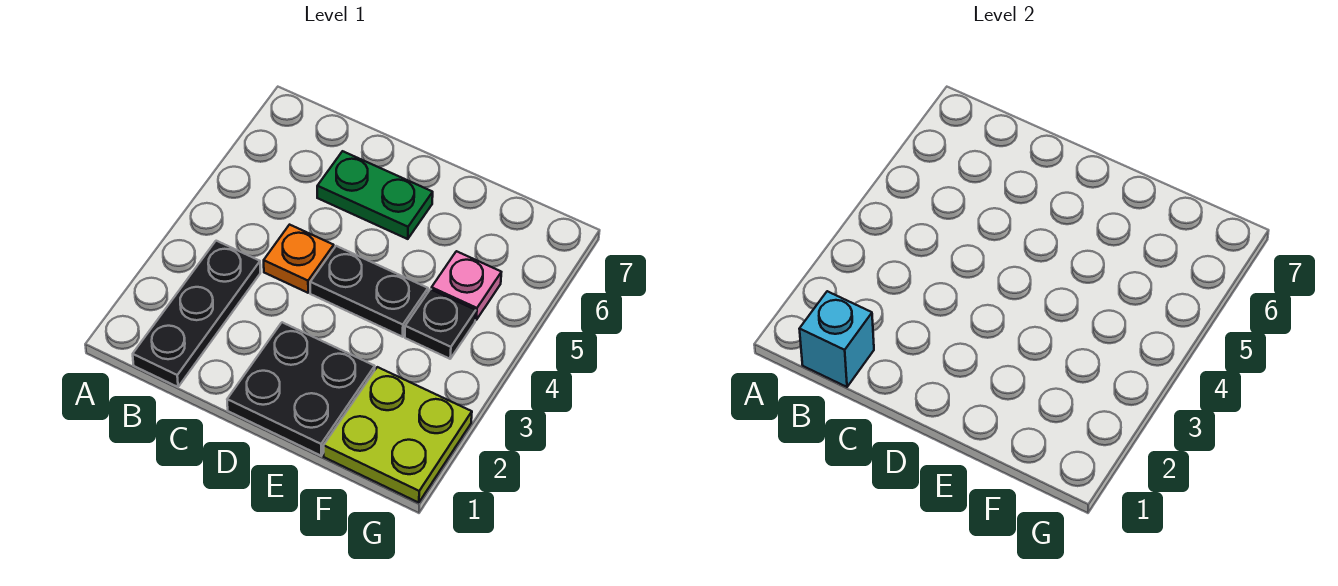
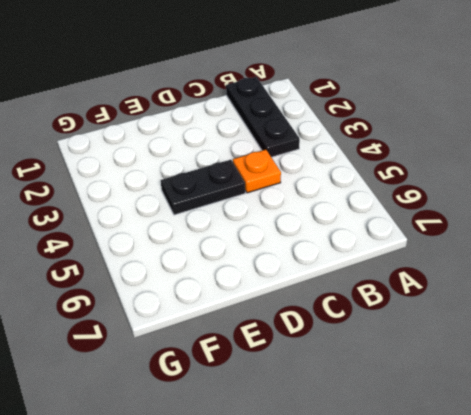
none -> green 1x2 plate [317,151,433,239]
none -> black 2x2 plate [227,322,375,456]

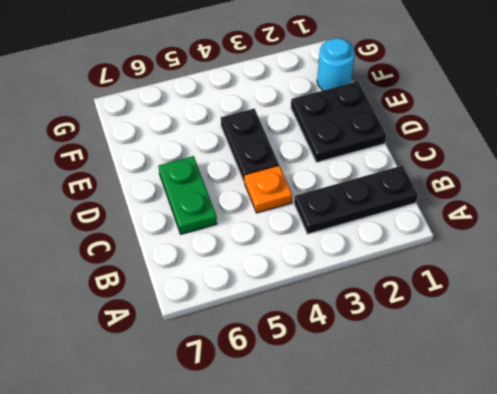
cyan 1x1 round brick [317,38,355,90] -> lime 2x2 plate [324,367,472,503]
none -> black 1x1 plate [405,289,476,359]
none -> pink 1x1 plate [431,251,501,320]

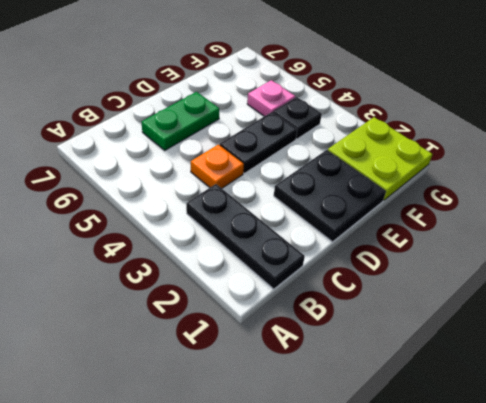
none -> cyan 1x1 brick [800,291,874,387]

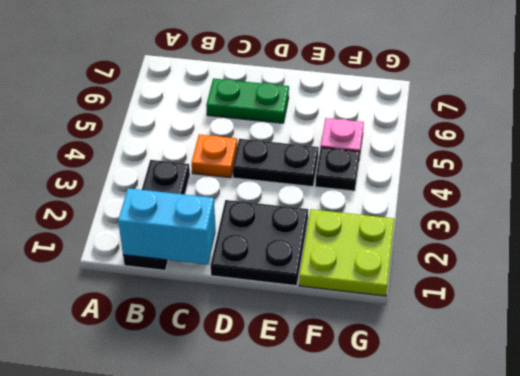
cyan 1x2 brick [118,188,216,264] -> cyan 1x1 brick [800,291,874,387]

